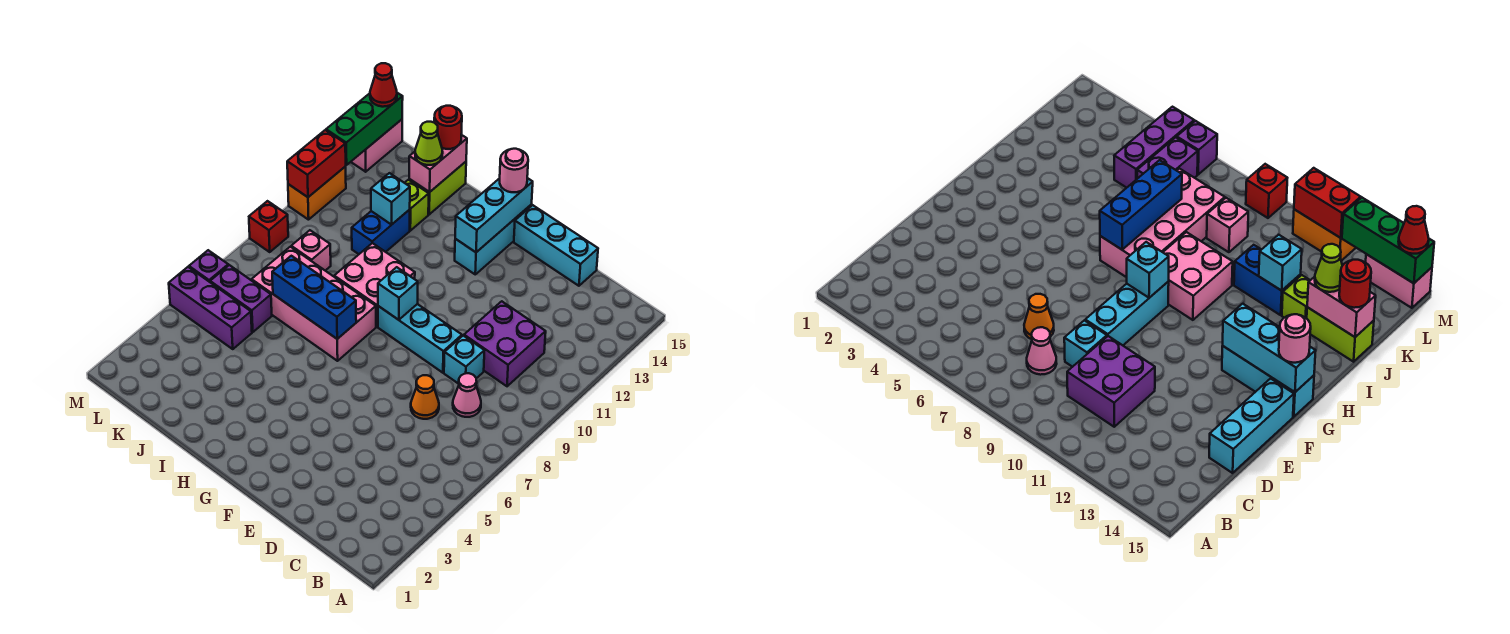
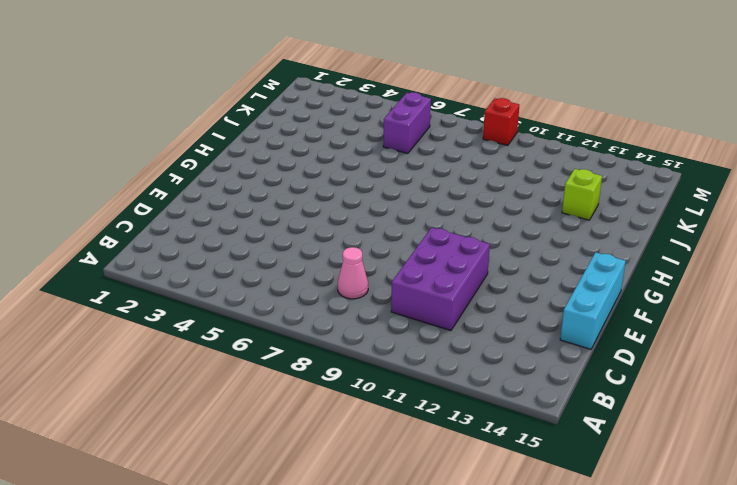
purple 2x3 brick [391,227,490,331] -> purple 2x2 brick [464,301,546,386]
none -> orange 1x1 cone [411,375,439,419]
none -> cyan 1x1 brick [444,336,485,384]
none -> cyan 1x3 brick [378,304,462,373]
none -> cyan 1x3 brick [455,205,532,274]

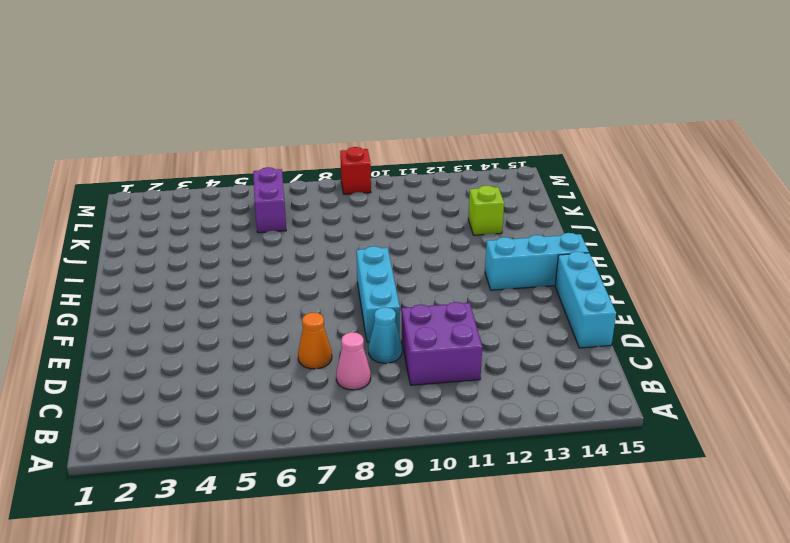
cyan 1x1 cone [369,307,402,363] -> cyan 1x1 brick [444,336,485,384]
none -> pink 2x4 brick [252,247,376,361]
none -> pink 2x2 brick [334,243,415,327]
none -> blue 1x2 brick [352,210,410,254]
none -> lime 1x2 brick [409,162,466,214]

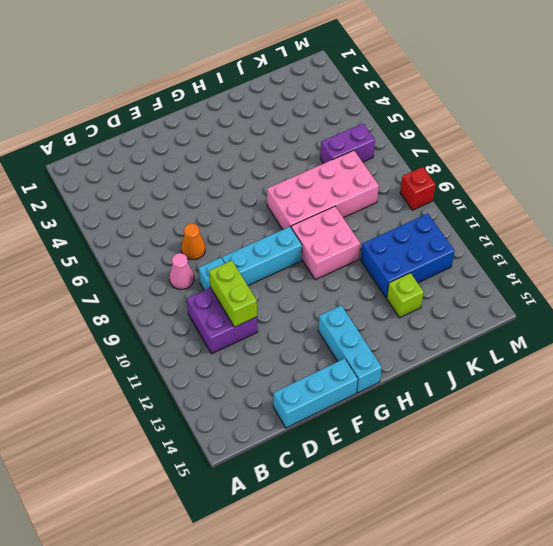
lime 1x2 brick [209,260,257,327] -> lime 1x2 brick moved to [409,162,466,214]
blue 2x3 brick [361,214,455,298] -> blue 1x2 brick [352,210,410,254]
none -> purple 1x3 brick [169,267,252,349]
none -> pink 1x1 brick [291,230,331,271]
none -> purple 1x1 brick [189,250,228,282]
none -> orange 1x2 brick [288,166,346,220]

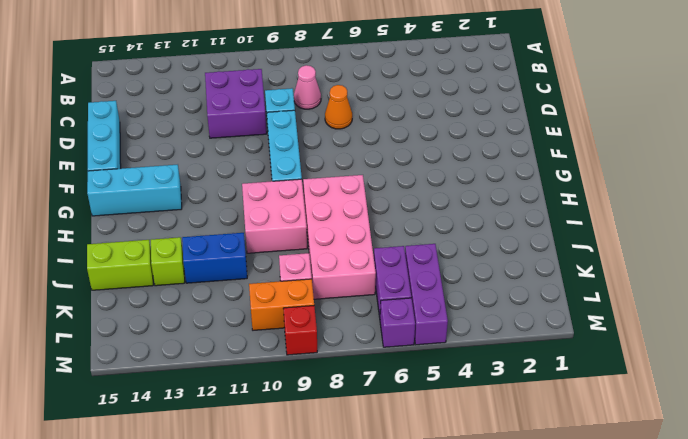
orange 1x2 brick [249,279,314,330] -> orange 1x2 brick moved to [288,166,346,220]
none -> pink 1x2 brick [351,120,402,172]
none -> cyan 1x1 brick [378,267,418,320]
none -> cyan 1x3 brick [455,178,533,252]
none -> blue 1x3 brick [272,256,356,339]

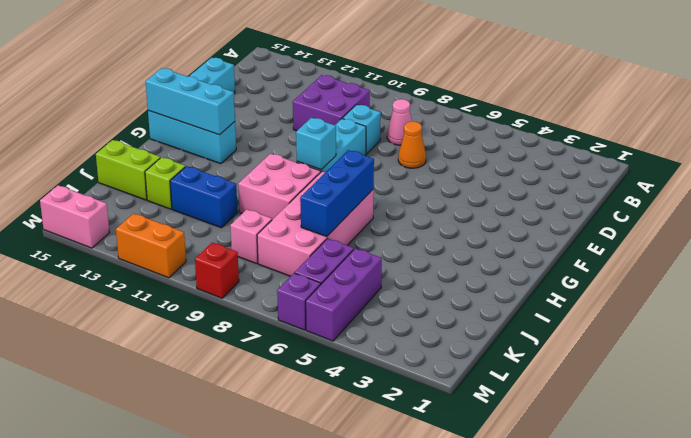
none -> cyan 1x1 brick [371,173,410,225]
none -> pink 1x2 brick [409,135,467,192]
none -> red 1x2 brick [287,130,346,197]
none -> green 1x3 brick [326,93,403,165]

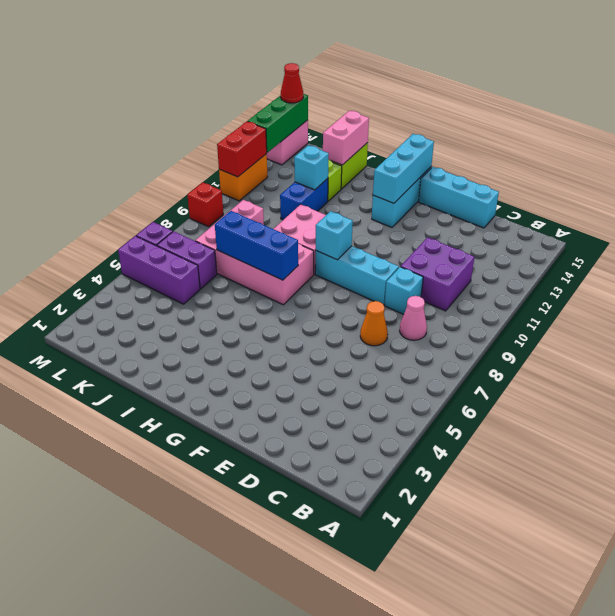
none -> pink 1x1 round brick [500,149,528,192]
none -> lime 1x1 cone [415,122,443,165]
none -> red 1x1 round brick [434,106,462,149]

